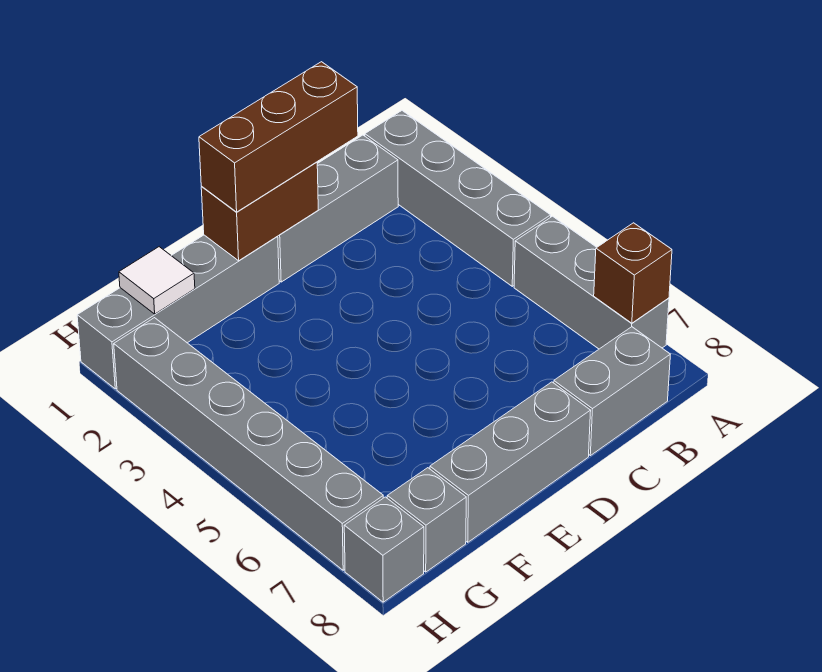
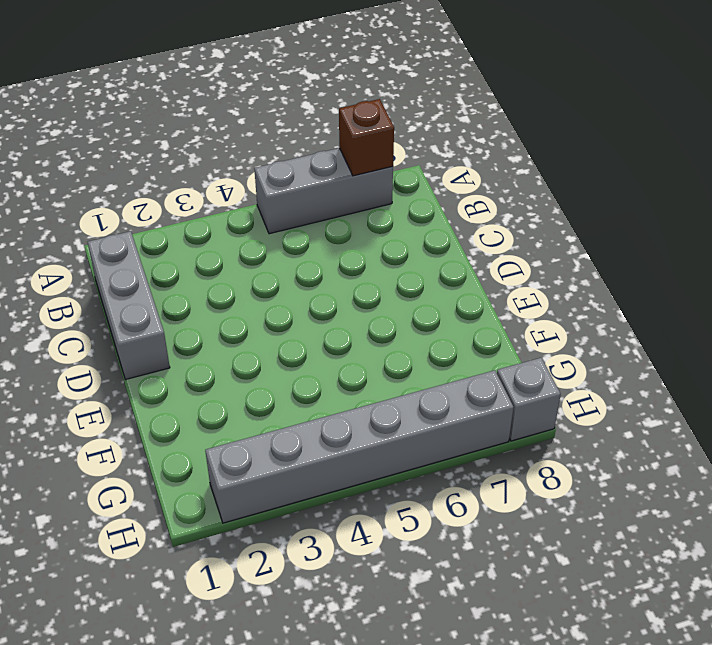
none -> grey 1x4 brick [365,111,551,286]
none -> grey 1x2 brick [554,327,670,456]
none -> grey 1x3 brick [430,382,591,542]

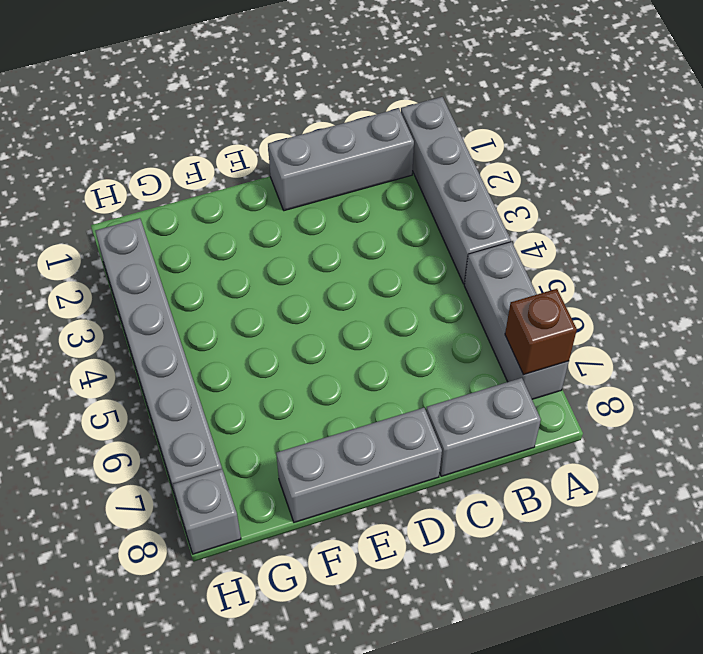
none -> grey 1x4 brick [77,235,279,389]
none -> grey 1x1 brick [387,468,466,572]
none -> brown 1x2 brick [201,162,318,261]

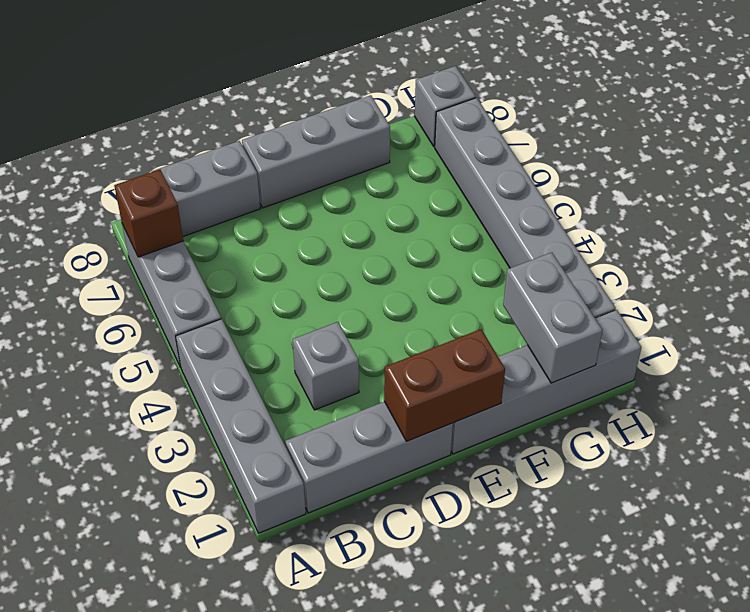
grey 1x1 brick [293,322,359,410] -> grey 1x1 brick moved to [387,468,466,572]
grey 1x2 brick [503,252,603,383] -> white 1x1 tile [119,247,195,314]
none -> brown 1x3 brick [199,62,358,212]

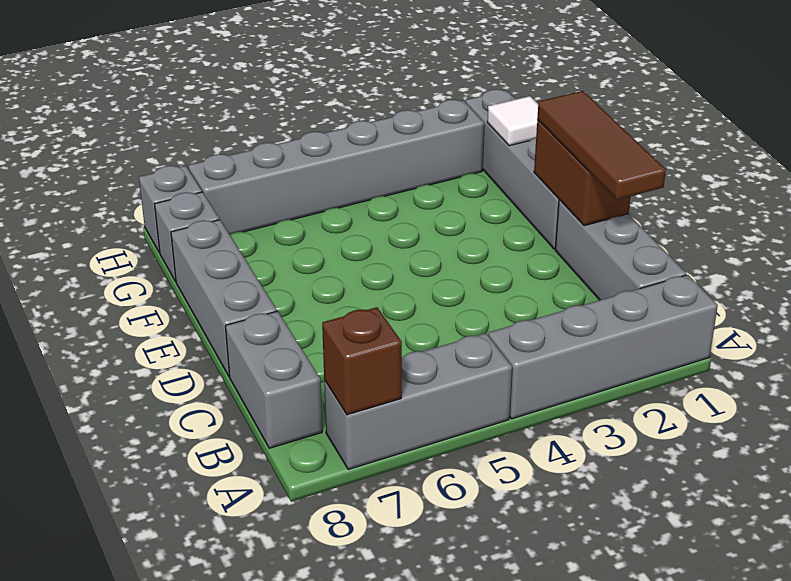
brown 1x3 tile [537,91,666,200] -> brown 1x3 brick [199,62,358,212]

